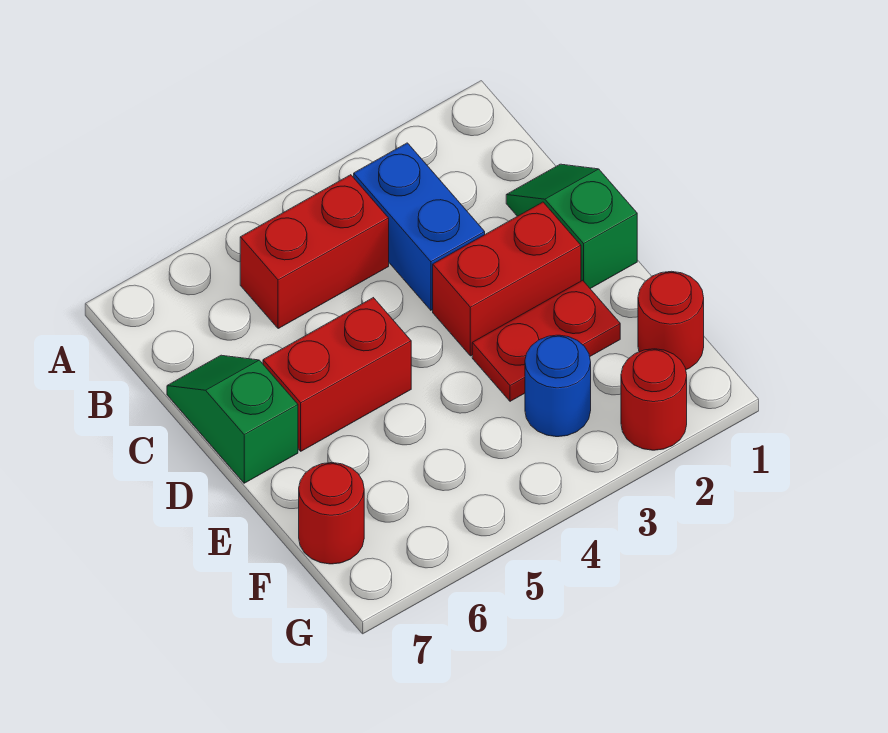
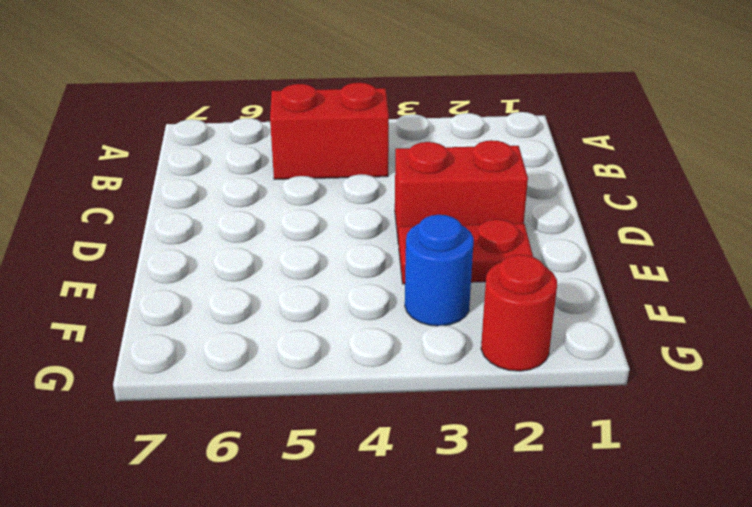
none -> blue 1x2 brick [354,143,485,310]
none -> green 1x2 slope [506,164,637,289]

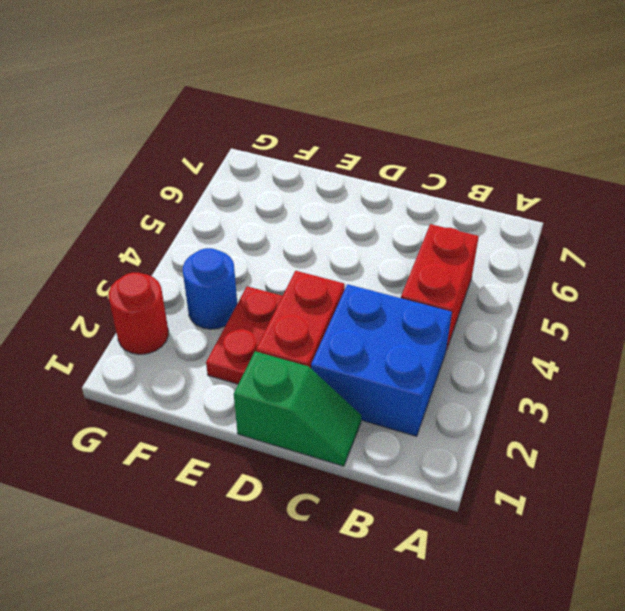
blue 2x2 brick [311,284,452,436] -> blue 1x2 brick [354,143,485,310]
none -> green 1x2 slope [167,355,298,483]
none -> red 1x2 brick [263,298,411,451]

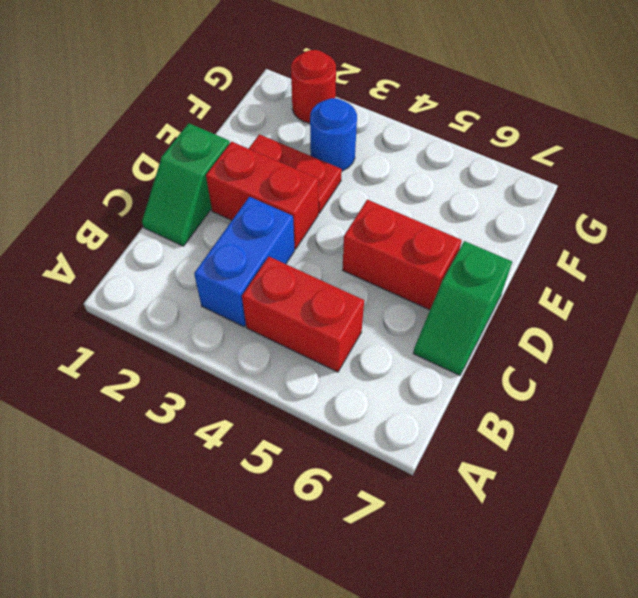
none -> red 1x1 round brick [638,271,704,370]
none -> red 1x1 round brick [299,463,364,564]

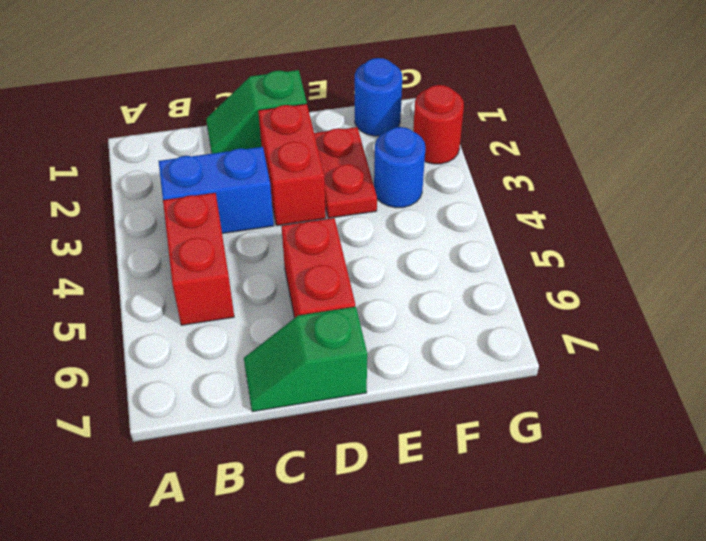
blue 1x1 round brick [355,58,402,136] -> red 1x1 round brick [638,271,704,370]
none -> red 1x1 round brick [299,463,364,564]

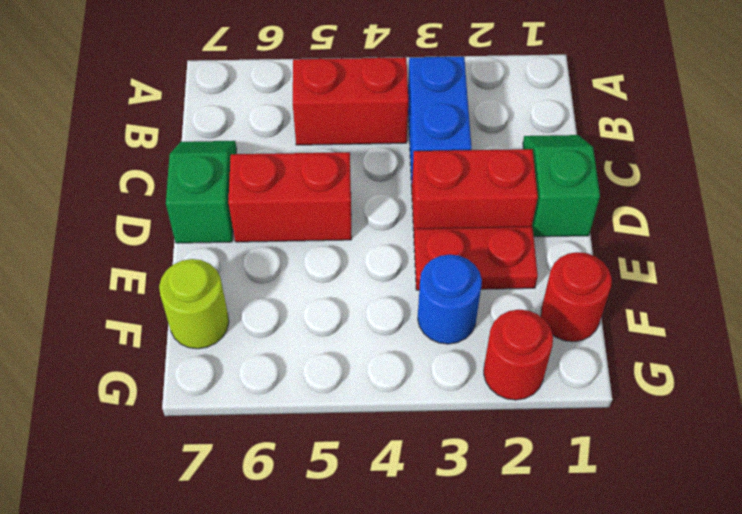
lime 1x1 round brick [159,259,229,349] -> red 1x1 round brick [299,463,364,564]

